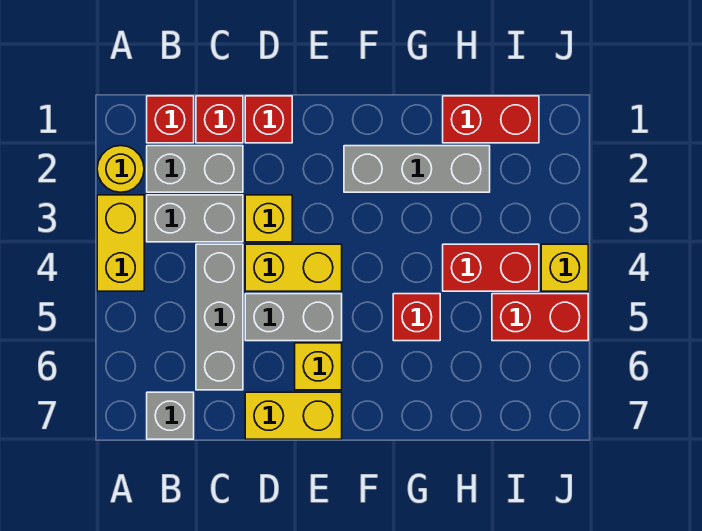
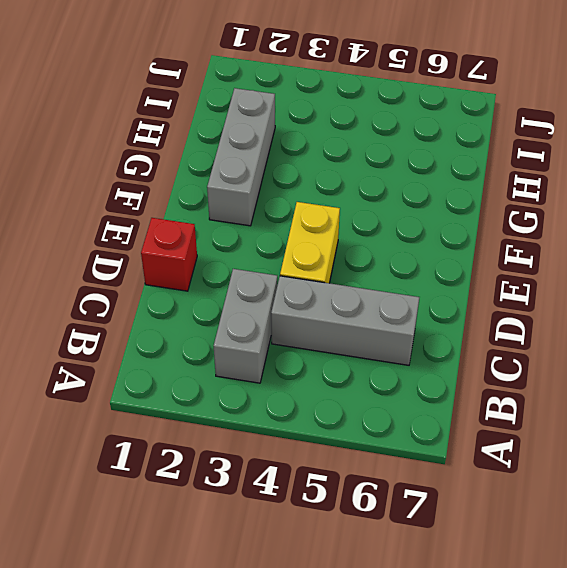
none -> yellow 1x1 round brick [97,146,144,192]
none -> yellow 1x2 brick [97,195,144,291]
none -> red 1x1 brick [147,96,194,143]

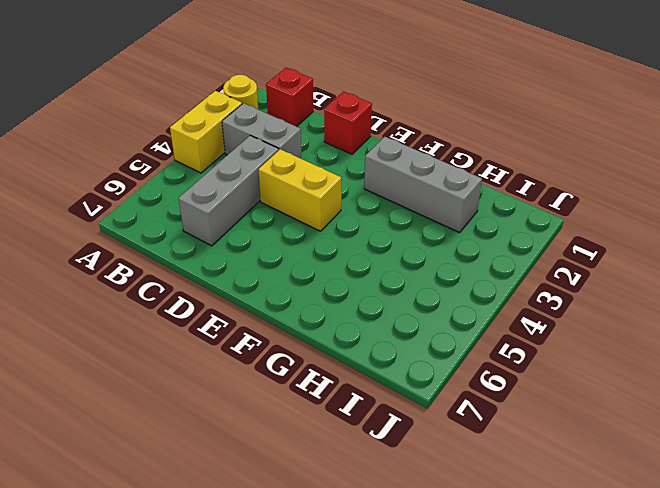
none -> grey 1x2 brick [147,146,243,192]
none -> grey 1x1 brick [147,392,194,439]
none -> red 1x1 brick [196,96,243,143]

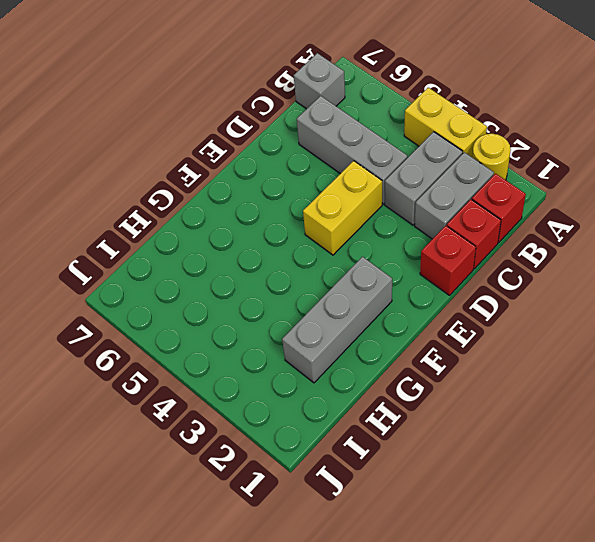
none -> yellow 1x1 brick [245,195,292,242]
none -> grey 1x2 brick [245,294,342,341]
none -> yellow 1x2 brick [245,392,342,439]

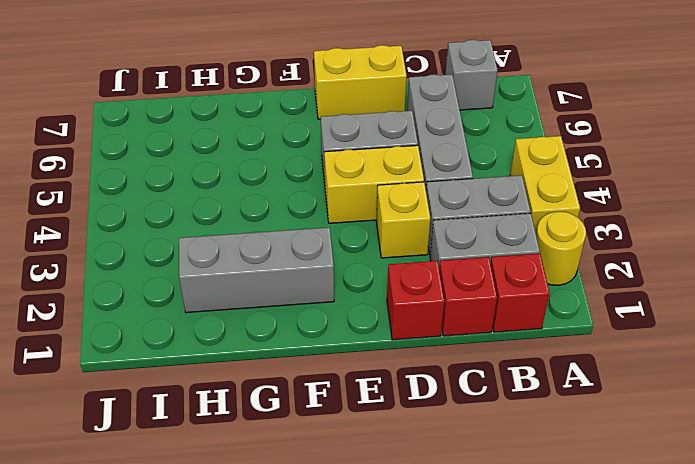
none -> yellow 1x1 brick [295,343,342,390]
none -> red 1x1 brick [393,294,440,341]
none -> red 1x2 brick [443,96,539,143]

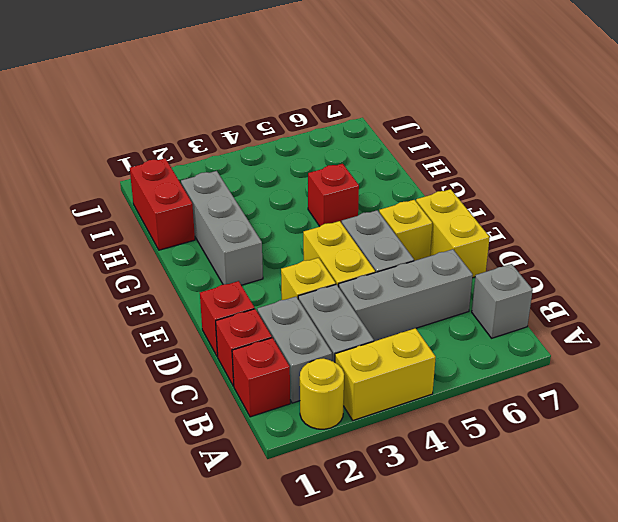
none -> red 1x2 brick [443,244,539,291]
none -> red 1x2 brick [492,294,588,341]
none -> yellow 1x1 brick [541,244,588,291]

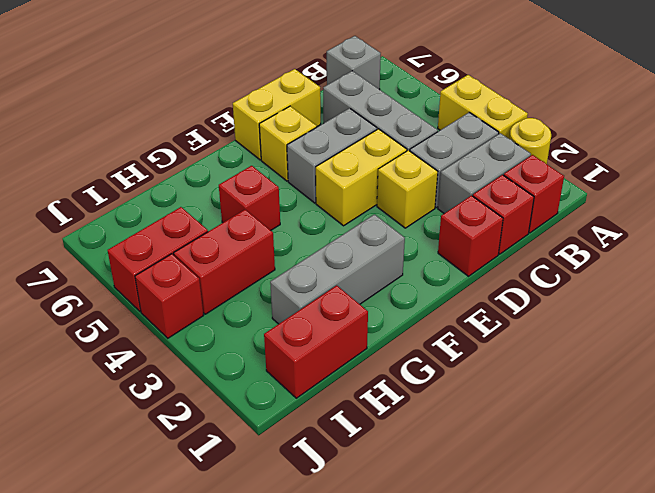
red 1x1 brick [135,254,204,338] -> yellow 1x1 brick [541,244,588,291]

